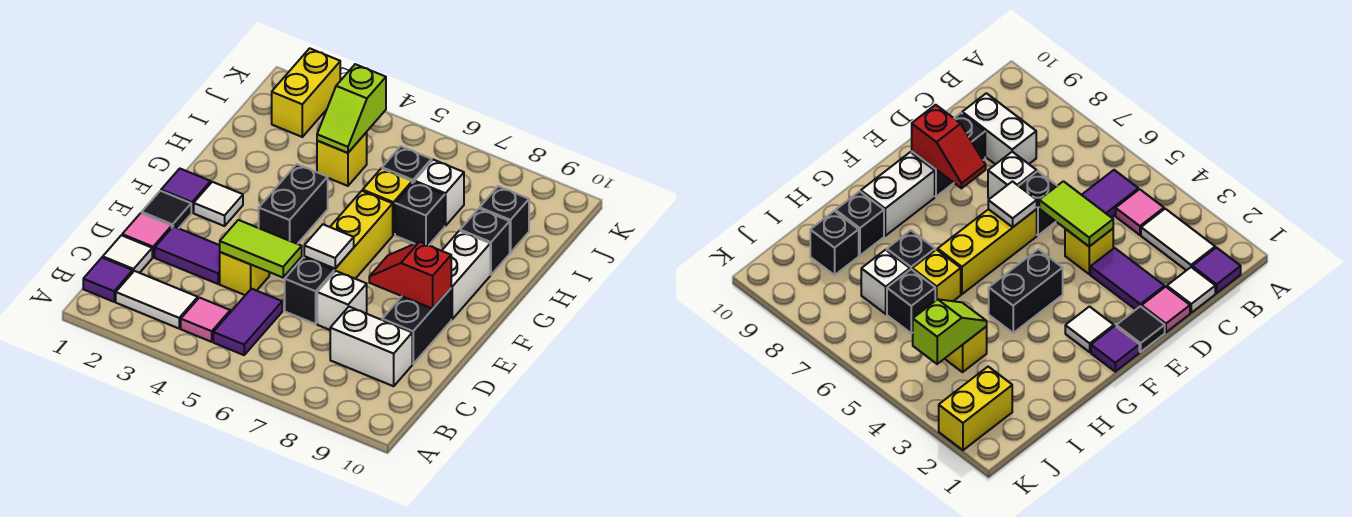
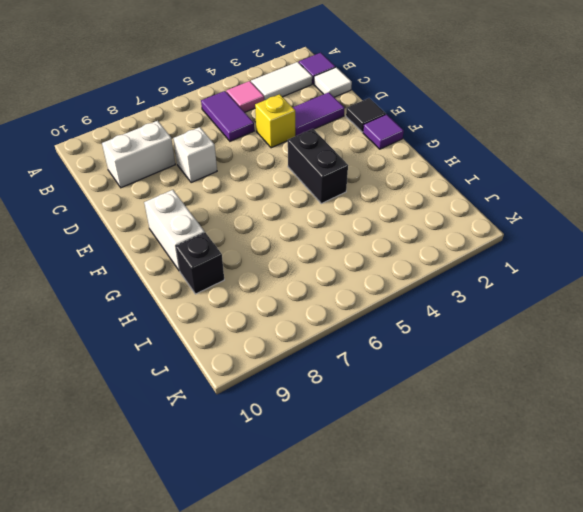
none -> pink 1x1 tile [122,213,172,257]
none -> black 1x1 brick [285,258,334,324]
none -> black 1x2 brick [382,289,451,364]
none -> yellow 1x3 brick [304,191,393,279]

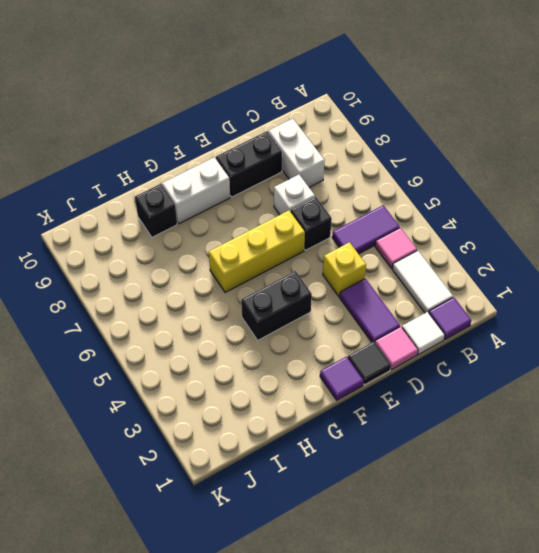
none -> white 1x1 tile [194,182,243,226]
none -> yellow 1x1 brick [363,169,412,235]
none -> black 1x1 brick [395,182,445,245]
none -> yellow 1x1 brick [317,132,367,186]

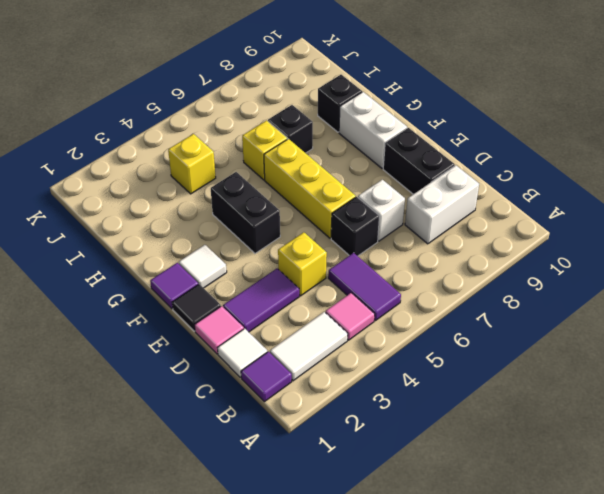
none -> black 1x1 brick [382,146,432,183]
none -> white 1x1 brick [415,160,464,226]
none -> black 1x1 brick [480,186,529,253]
none -> yellow 1x2 brick [272,48,340,137]

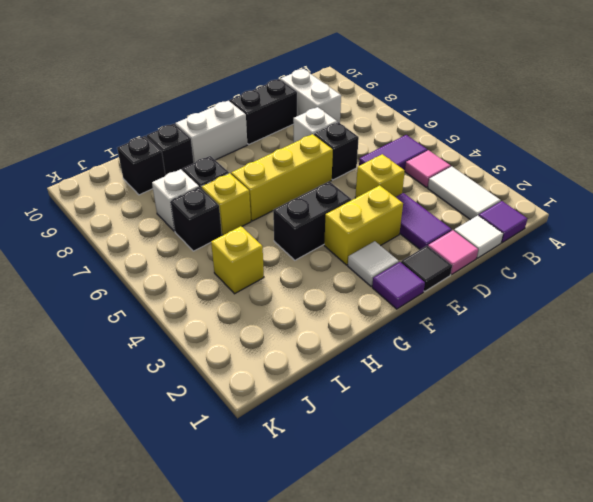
yellow 1x2 brick [324,185,403,265] -> yellow 1x2 brick moved to [272,48,340,137]
none -> lime 1x2 tile [220,220,302,277]
none -> white 1x1 tile [304,224,354,269]
none -> red 1x2 slope [369,242,451,309]
none -> lime 1x2 slope [317,64,386,153]

